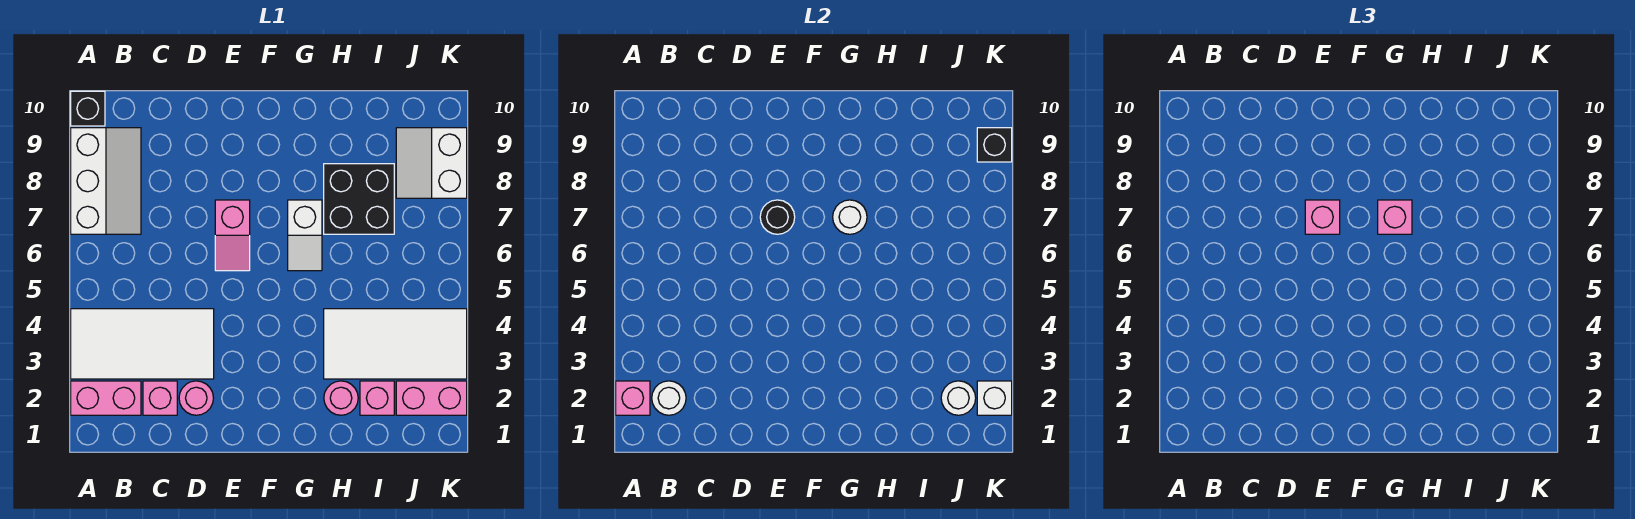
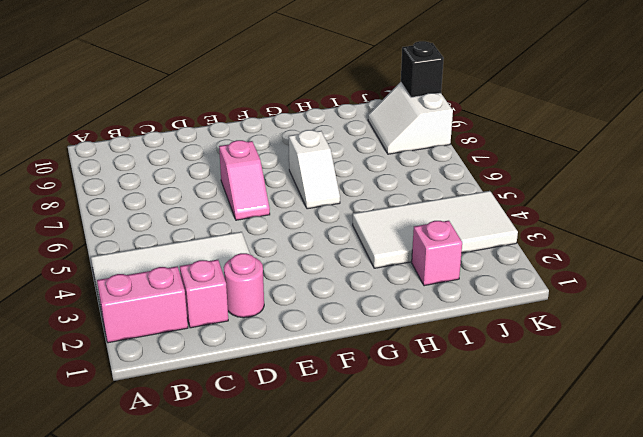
none -> white 2x3 slope [71,128,141,234]
none -> black 1x1 brick [71,91,105,126]
none -> pink 1x1 round brick [324,381,358,415]

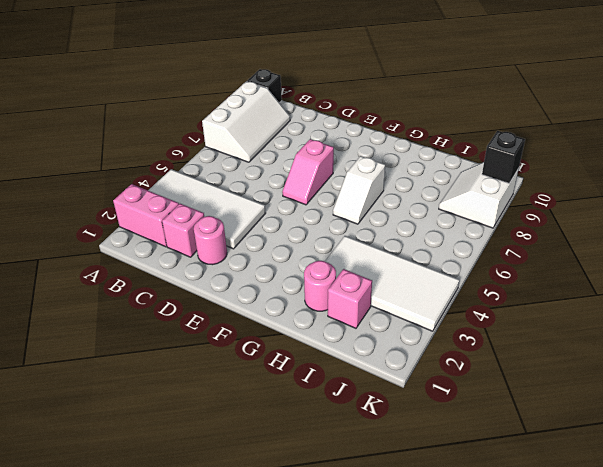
none -> black 2x2 brick [324,164,394,234]
none -> pink 1x2 brick [396,381,467,415]
none -> pink 1x1 brick [616,381,650,415]

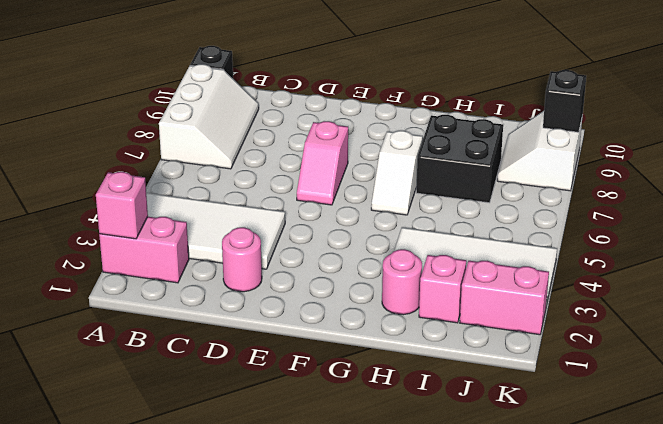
none -> pink 1x1 brick [143,381,177,415]
none -> white 1x1 round brick [652,381,686,415]
none -> black 1x1 round brick [760,200,795,234]

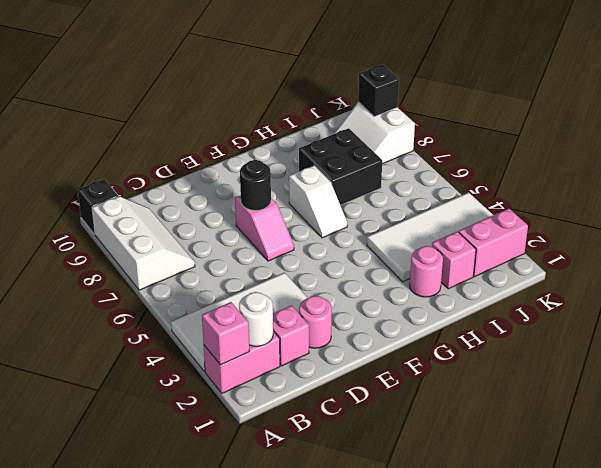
none -> white 1x1 round brick [833,200,867,234]
none -> white 1x1 round brick [941,381,976,415]
none -> white 1x1 brick [977,381,1012,415]

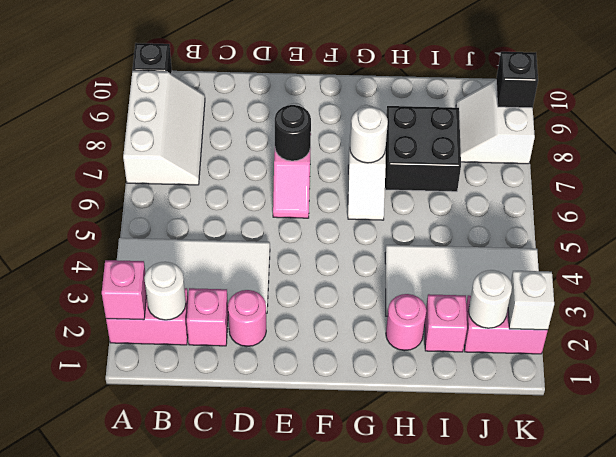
none -> pink 1x1 brick [1305,200,1340,234]
none -> pink 1x1 brick [1378,200,1412,234]

